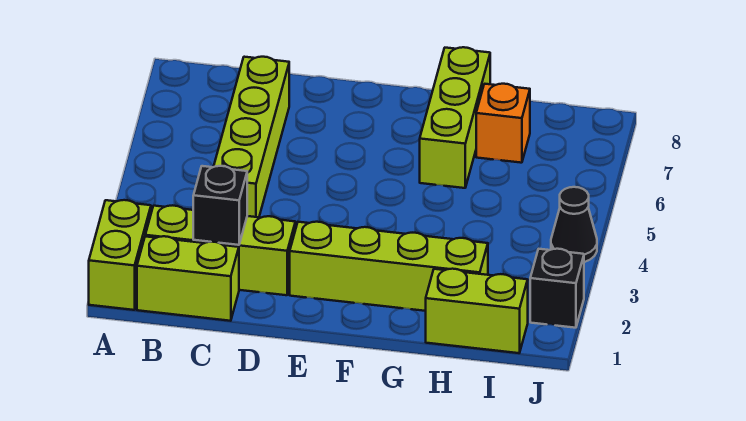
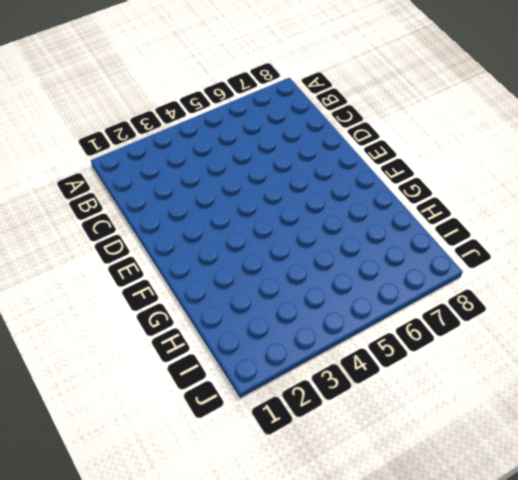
none -> lime 1x2 brick [89,200,151,310]
none -> lime 1x2 brick [137,236,239,321]

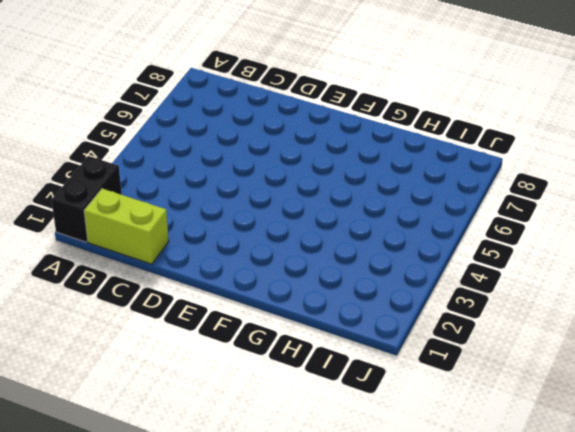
black 1x2 brick [52,156,122,242] -> lime 1x2 brick [89,200,151,310]
none -> lime 1x3 brick [145,205,295,295]
none -> lime 1x4 brick [214,57,289,217]

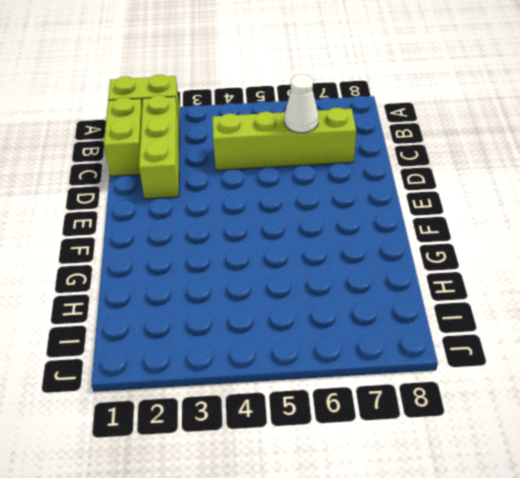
white 1x1 cone [284,74,319,133] -> none
none -> lime 1x4 brick [290,222,488,311]
none -> lime 1x3 brick [420,47,490,188]

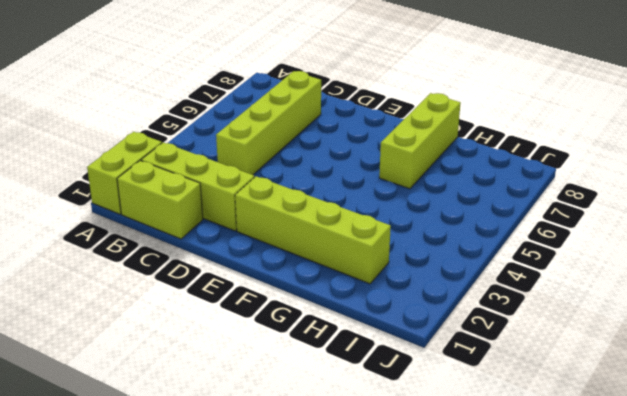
none -> lime 1x2 brick [426,269,528,353]
none -> orange 1x1 brick [476,84,530,163]

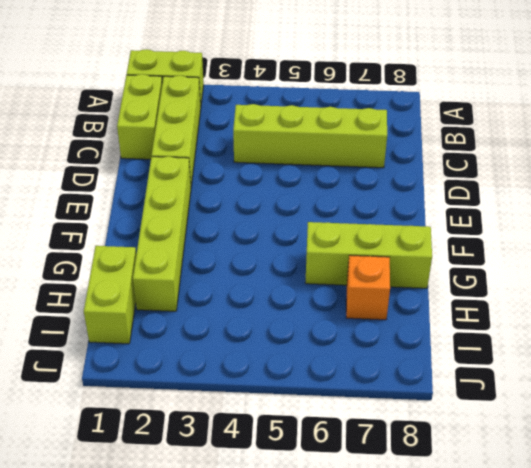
none -> black 1x1 brick [530,249,584,328]
none -> black 1x1 cone [551,187,597,262]

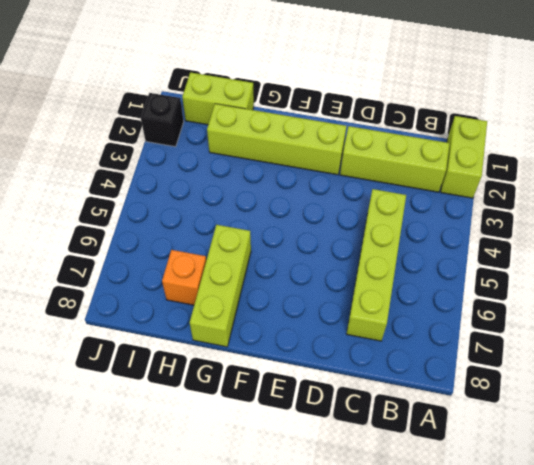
none -> lime 1x2 brick [137,236,239,321]
none -> black 1x1 cone [551,187,597,262]

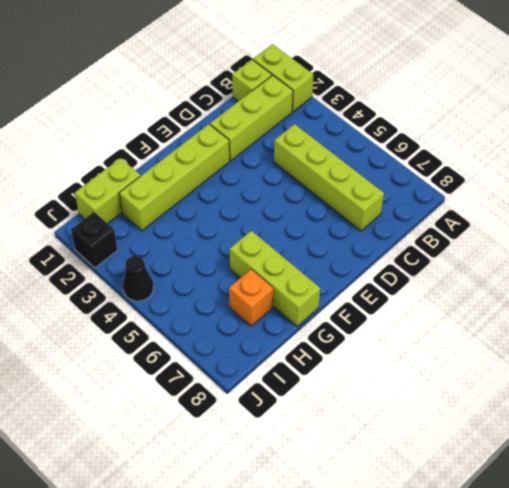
lime 1x1 brick [232,60,272,101] -> lime 1x2 brick [137,236,239,321]
none -> black 1x1 brick [193,166,247,245]

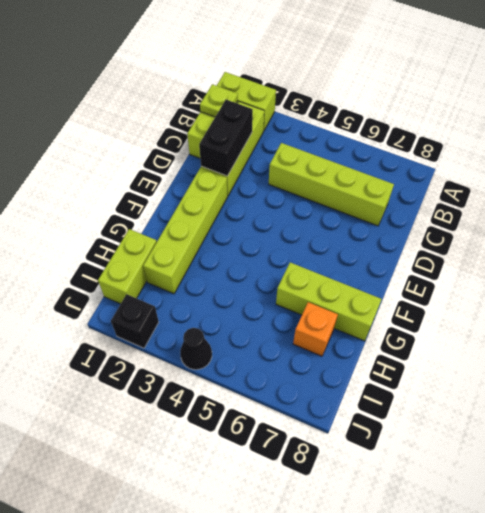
lime 1x1 plate [200,84,238,117] -> none
black 1x2 brick [199,100,253,176] -> black 1x1 brick [193,166,247,245]

